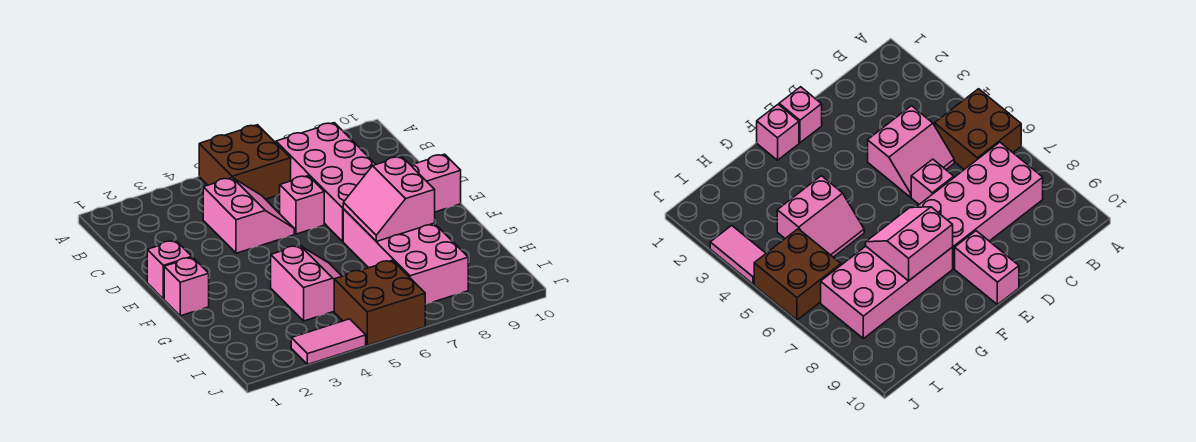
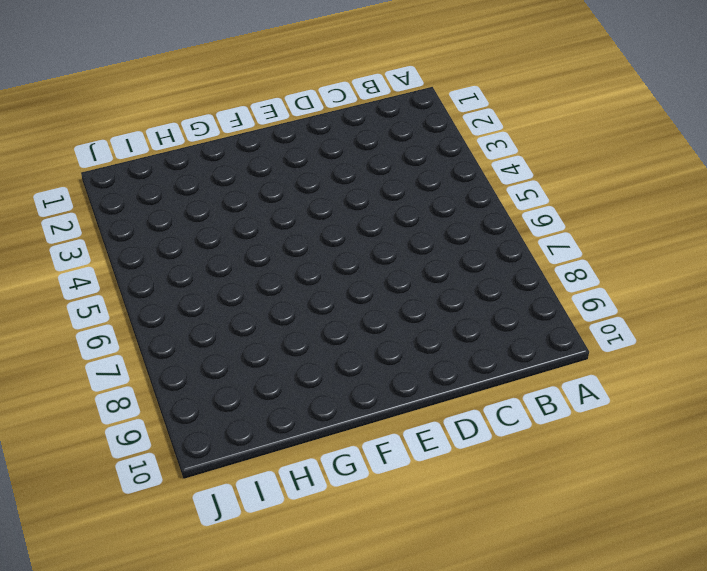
none -> brown 2x2 brick [199,125,291,199]
none -> pink 2x4 brick [276,123,376,241]
none -> pink 2x2 slope [203,178,294,253]

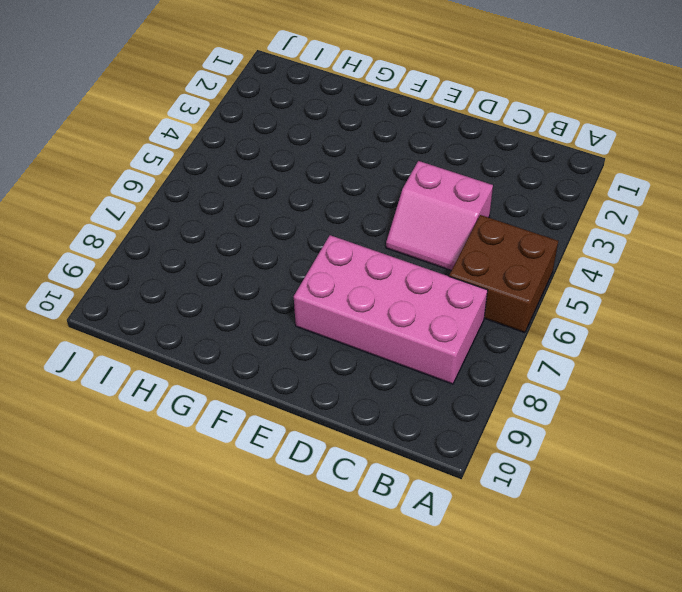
none -> pink 1x1 brick [280,176,324,234]
none -> pink 1x1 brick [147,240,192,299]
none -> pink 1x2 brick [411,154,461,212]

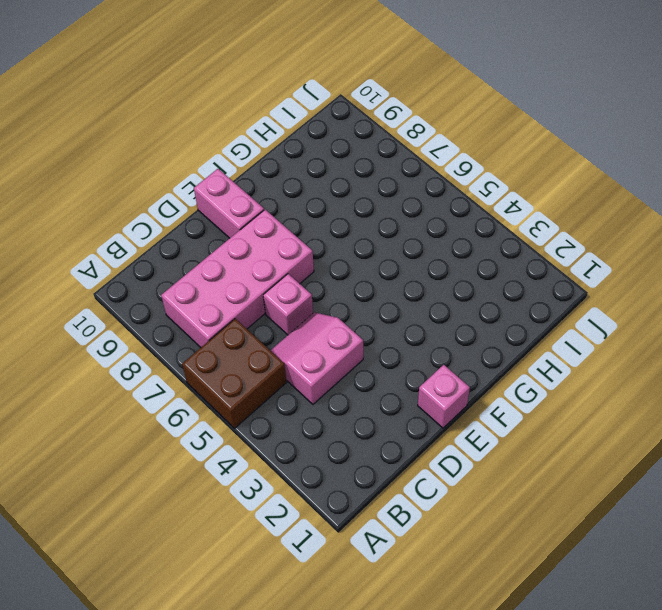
none -> pink 1x1 brick [164,257,209,316]
none -> pink 2x4 brick [343,209,468,304]
none -> pink 2x2 slope [271,245,342,321]

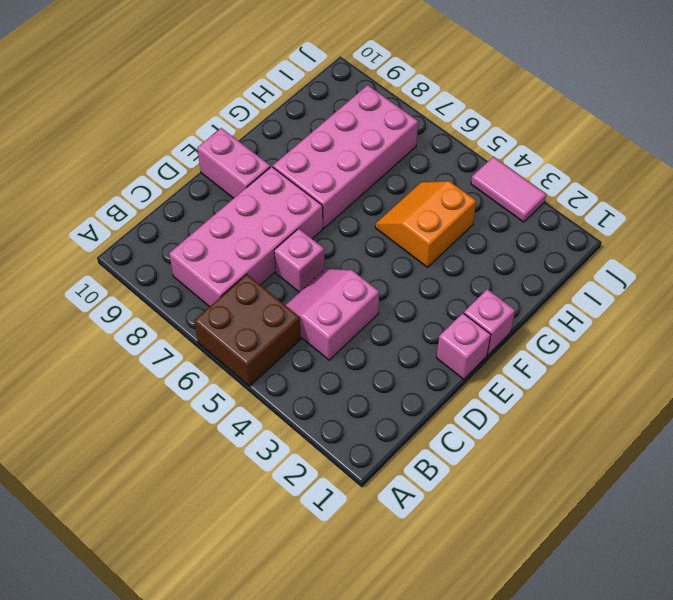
orange 2x2 slope [375,181,476,267] -> pink 2x2 slope [271,245,342,321]
none -> brown 2x2 brick [334,260,425,345]
none -> pink 2x2 slope [343,156,435,241]

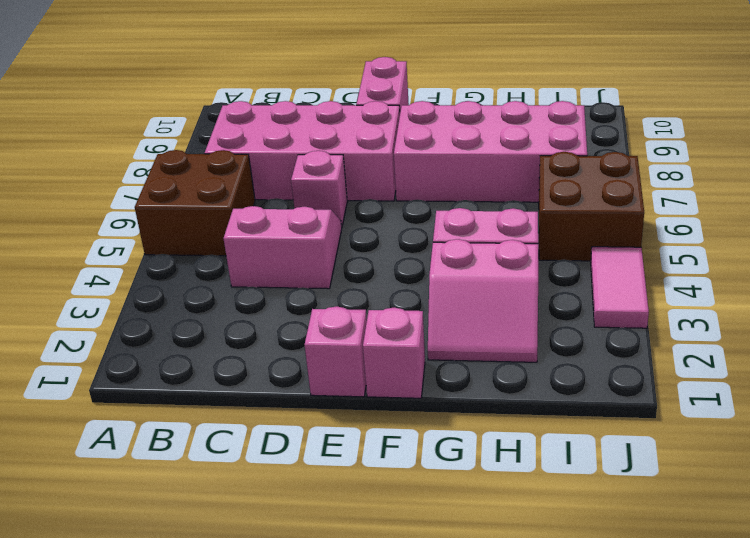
pink 2x2 slope [428,239,538,362] -> pink 2x2 slope moved to [343,156,435,241]

